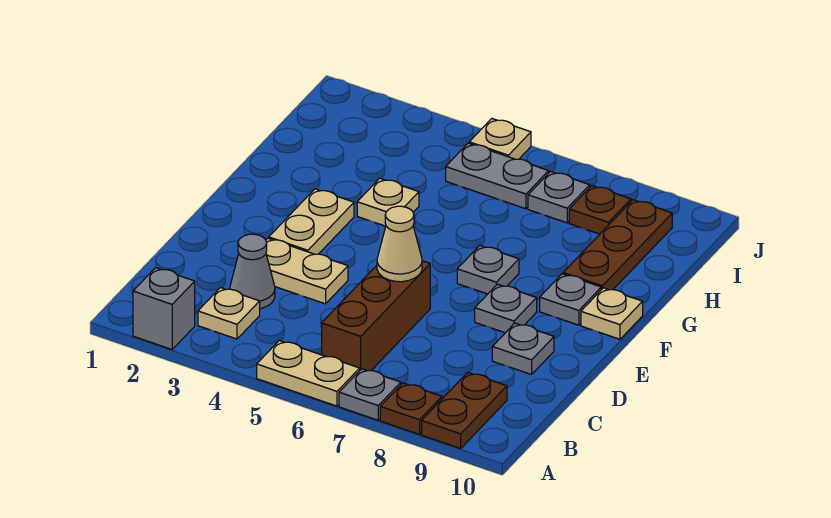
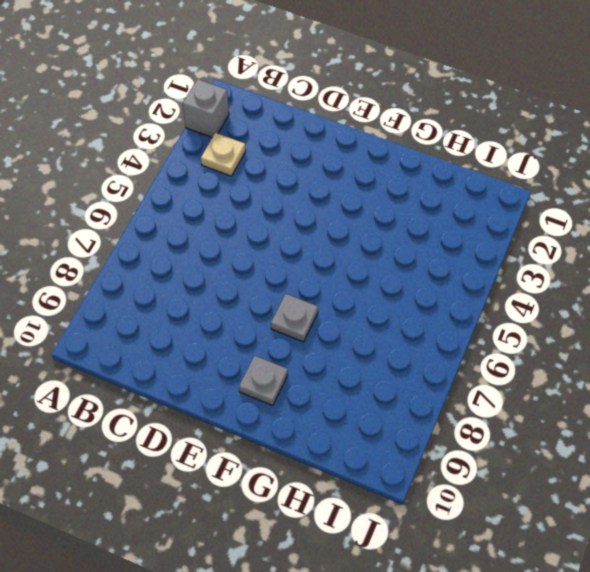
none -> tan 1x2 plate [257,341,360,406]
none -> grey 1x1 plate [339,369,401,420]
none -> brown 1x1 plate [380,383,442,434]

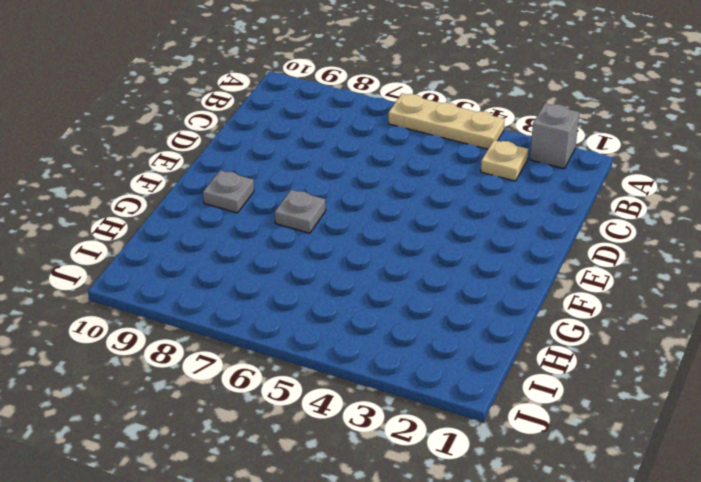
tan 1x3 plate [388,93,505,149] -> tan 1x2 plate [257,341,360,406]
none -> grey 1x1 plate [339,369,401,420]
none -> brown 1x1 plate [380,383,442,434]
none -> brown 1x2 plate [422,373,507,449]

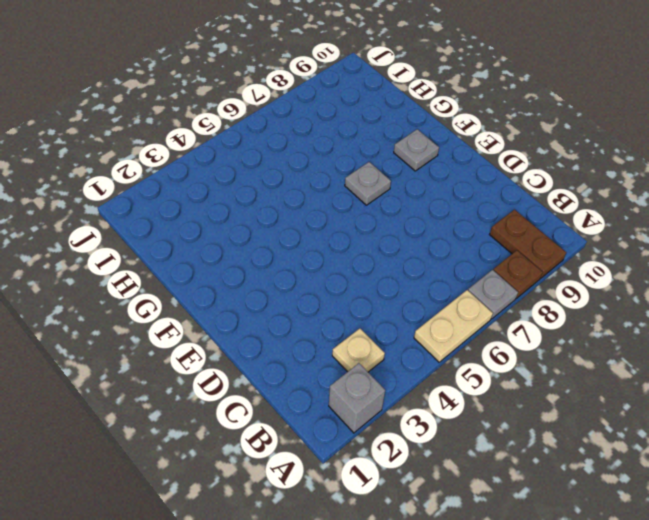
none -> brown 1x3 brick [322,261,430,371]
none -> grey 1x1 cone [230,234,275,309]
none -> tan 1x2 plate [266,238,348,304]

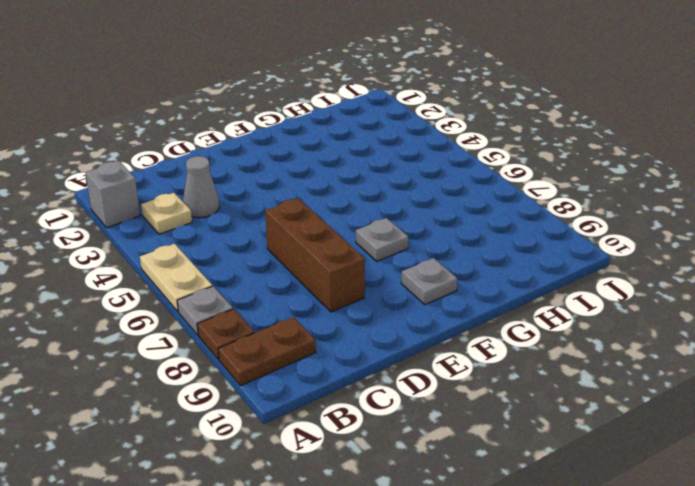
brown 1x3 brick [265,198,365,312] -> brown 1x3 brick turned to [322,261,430,371]
none -> tan 1x2 plate [266,238,348,304]
none -> grey 1x1 plate [492,323,554,375]
none -> tan 1x2 plate [269,189,354,254]

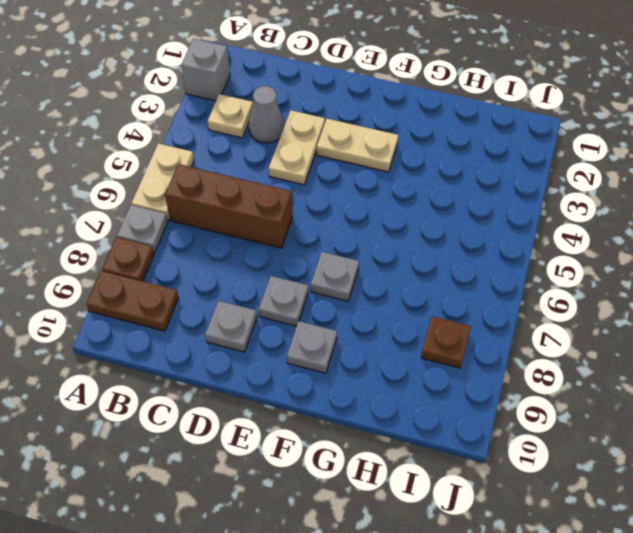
none -> tan 1x1 plate [581,288,643,339]
none -> tan 1x1 plate [357,178,419,226]
none -> brown 1x3 plate [563,200,672,290]

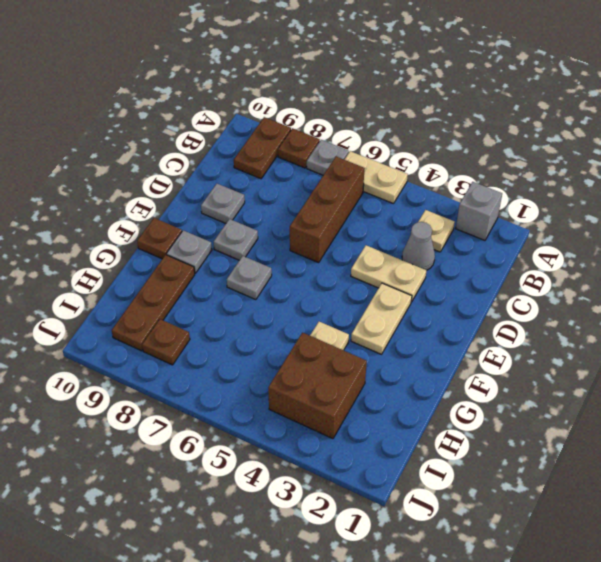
brown 1x1 plate [137,218,182,259] -> tan 1x1 plate [581,288,643,339]
brown 2x2 brick [268,333,367,439] -> none
none -> grey 1x2 plate [446,143,549,209]
none -> grey 1x1 plate [528,171,590,223]
none -> tan 1x1 plate [469,119,531,159]

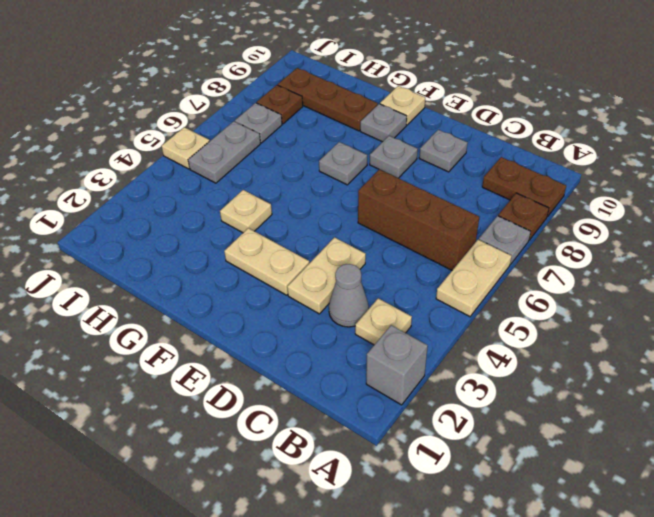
none -> tan 1x1 cone [377,206,422,282]

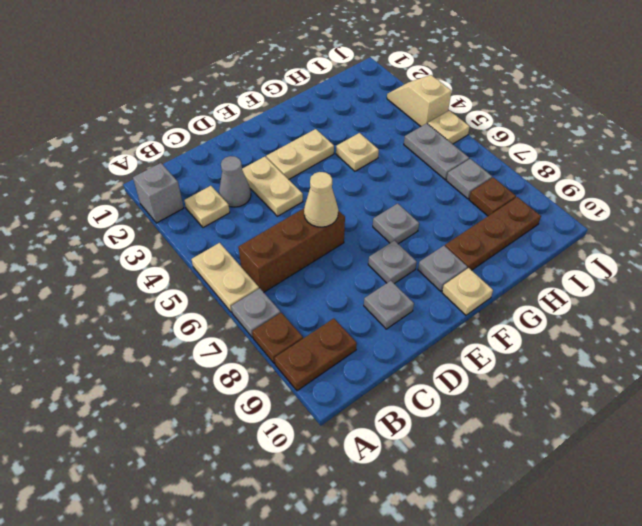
tan 1x2 slope [387,75,452,126] -> none

